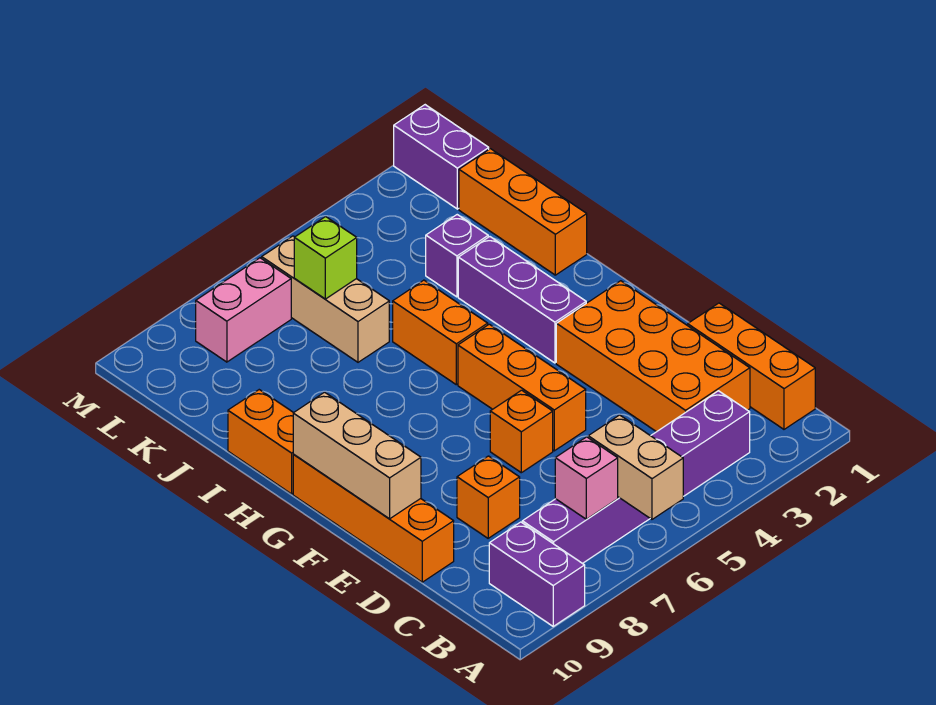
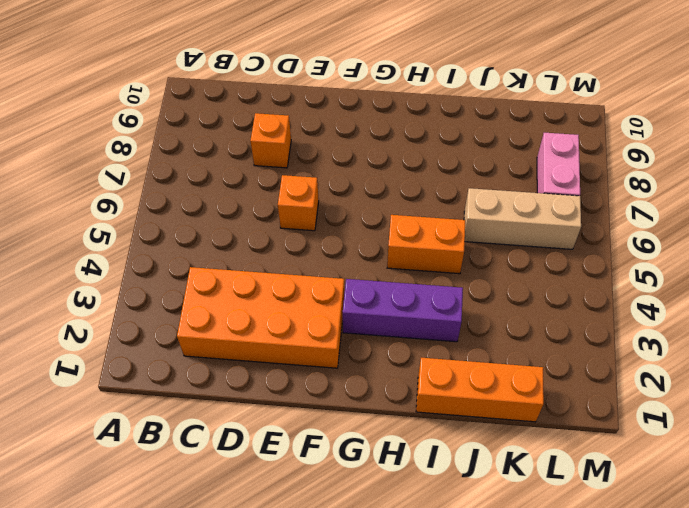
none -> purple 1x2 brick [489,522,585,626]
none -> orange 1x3 brick [688,303,815,429]
none -> purple 1x6 brick [522,391,750,564]

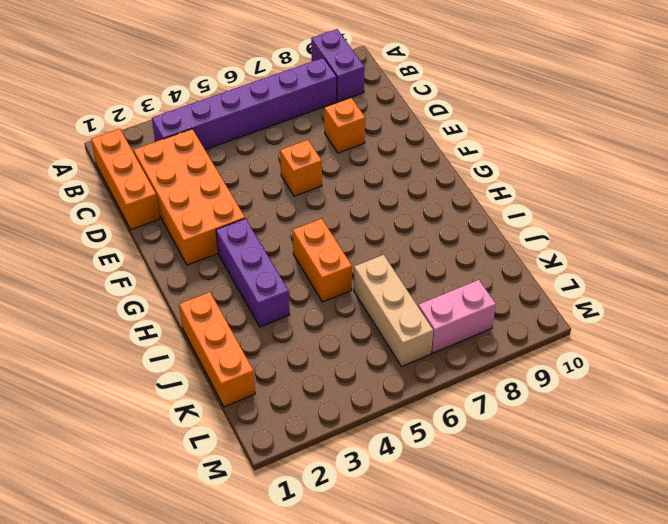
none -> orange 1x4 brick [293,454,454,582]
none -> orange 1x3 brick [458,324,586,451]
none -> orange 1x2 brick [228,390,293,494]

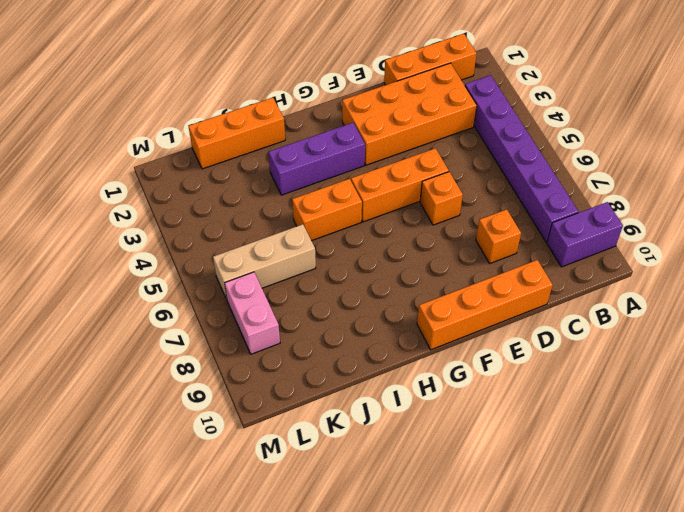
none -> orange 1x2 brick [228,390,293,494]
none -> purple 1x1 brick [426,215,488,297]
none -> purple 1x2 brick [394,105,489,209]

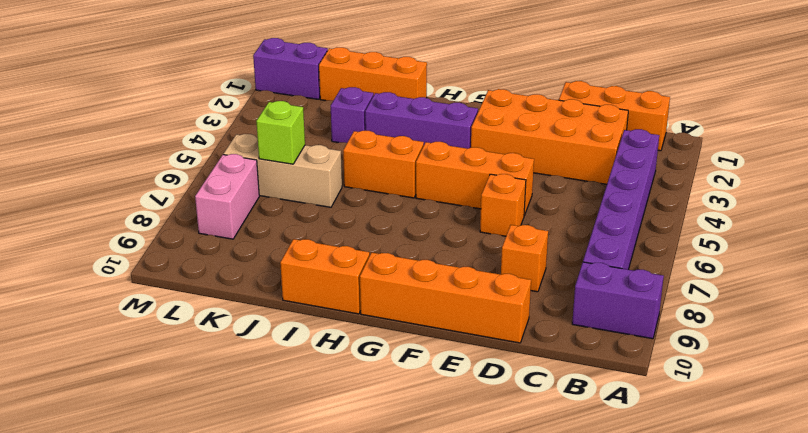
none -> tan 1x2 brick [588,415,683,519]
none -> pink 1x1 brick [555,437,618,519]
none -> tan 1x3 brick [293,392,421,519]

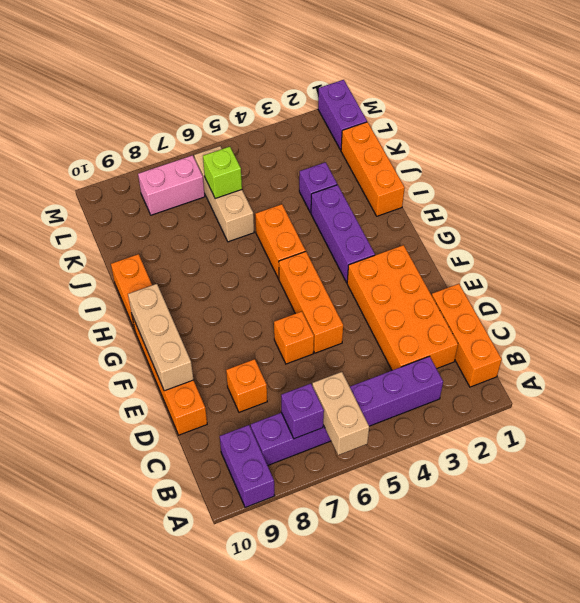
purple 1x1 brick [281,383,324,439] -> pink 1x1 brick [555,437,618,519]

